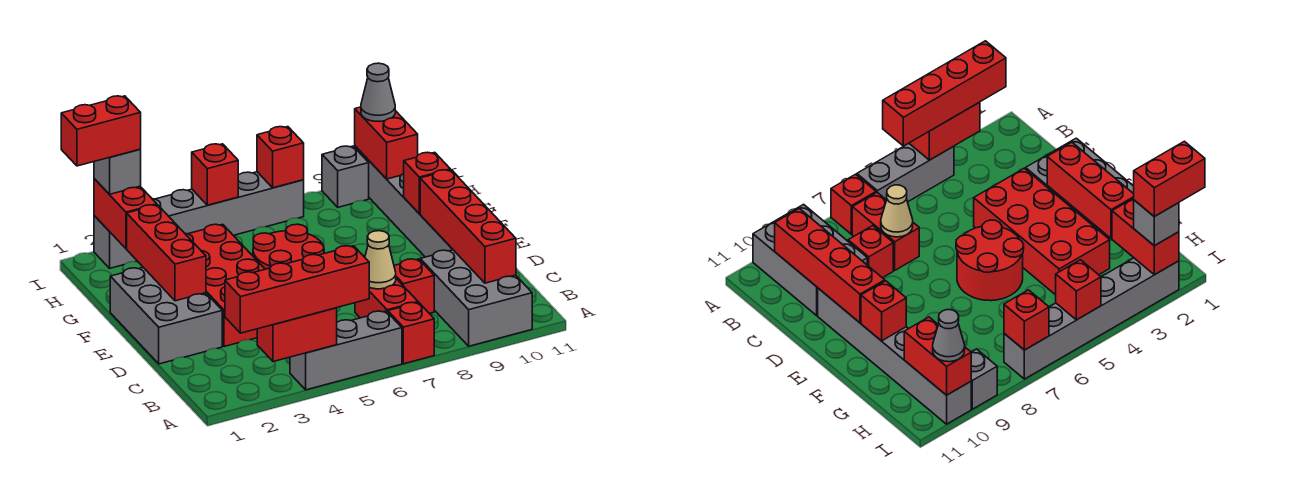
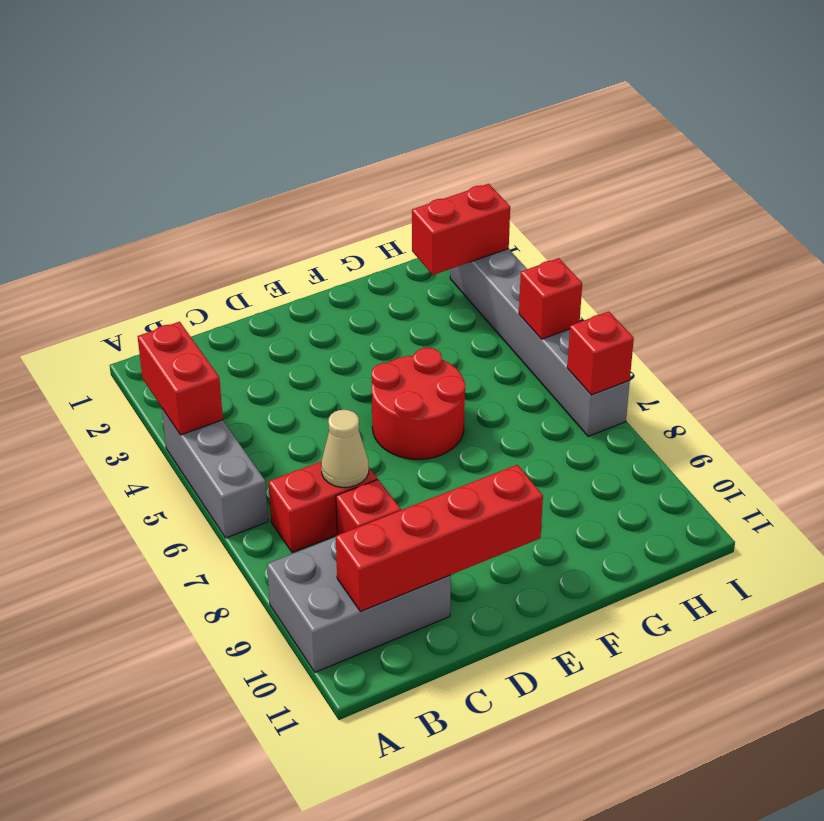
none -> red 1x1 brick [388,302,434,364]
none -> grey 2x3 brick [110,268,222,364]
none -> red 2x4 brick [186,224,265,347]

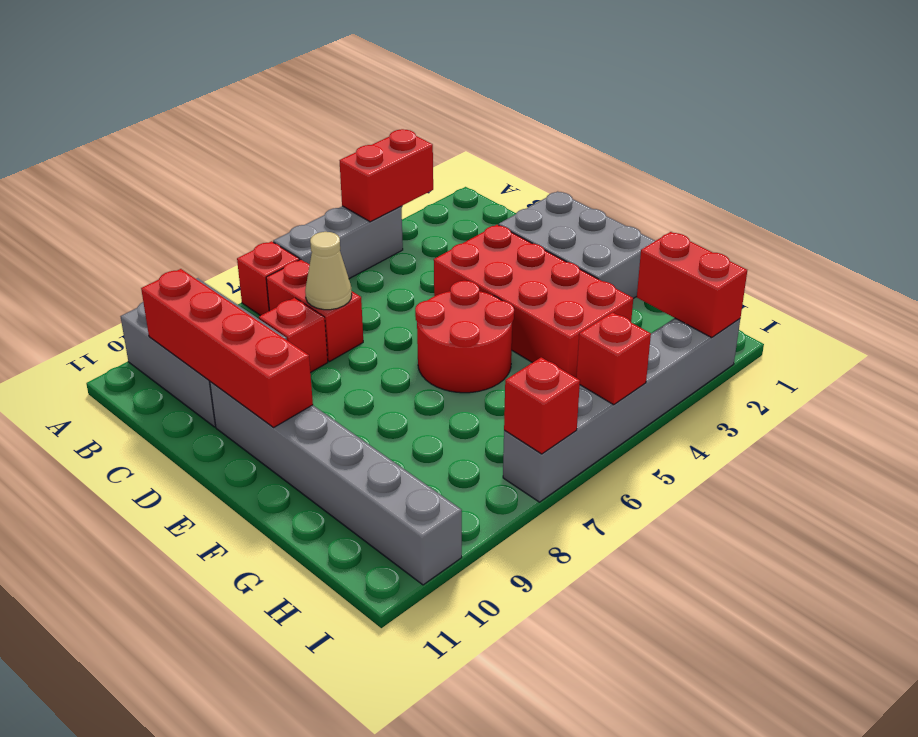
none -> grey 1x1 brick [322,146,369,207]
none -> red 1x3 brick [127,205,206,301]
none -> red 1x1 brick [404,152,450,214]

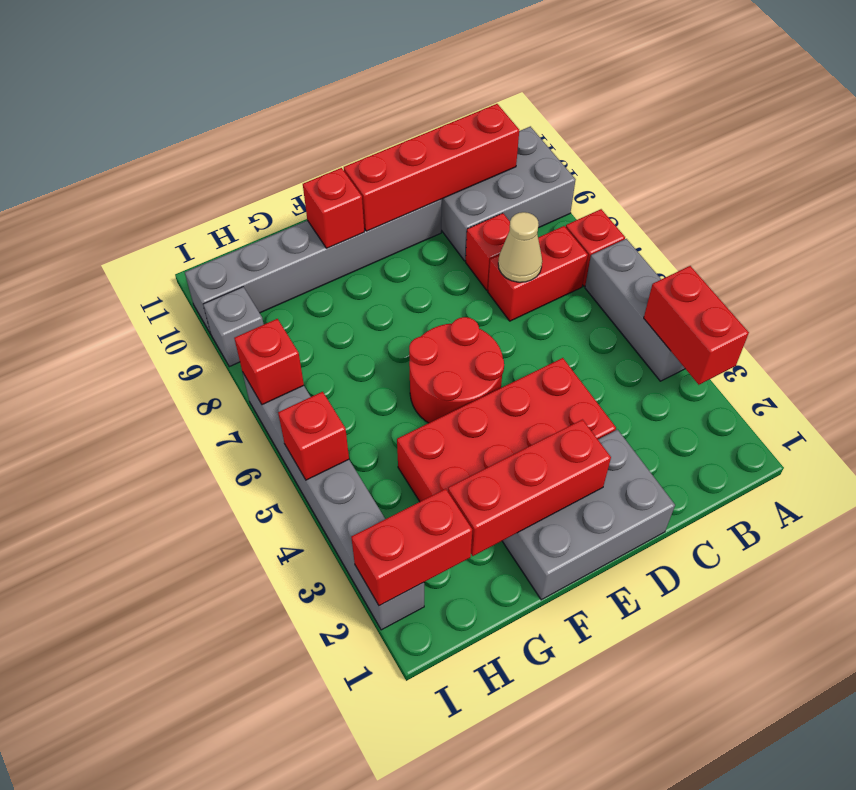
none -> red 1x2 brick [355,107,418,179]
none -> red 1x4 brick [225,246,369,333]
none -> grey 1x1 brick [94,150,141,194]

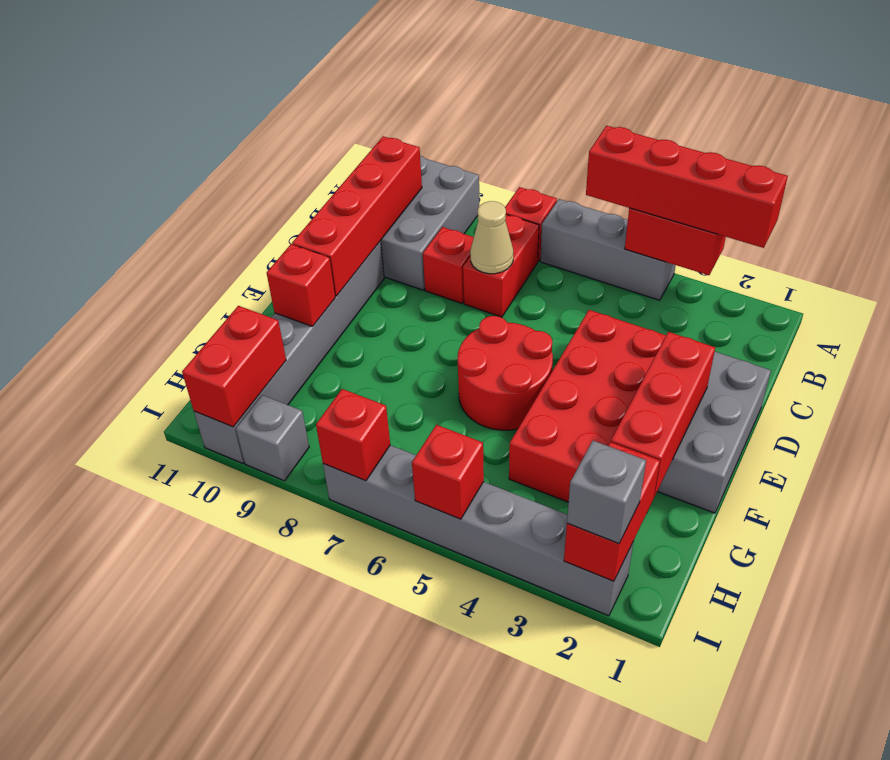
none -> grey 1x1 cone [361,63,395,122]
none -> red 1x2 brick [61,96,141,166]

